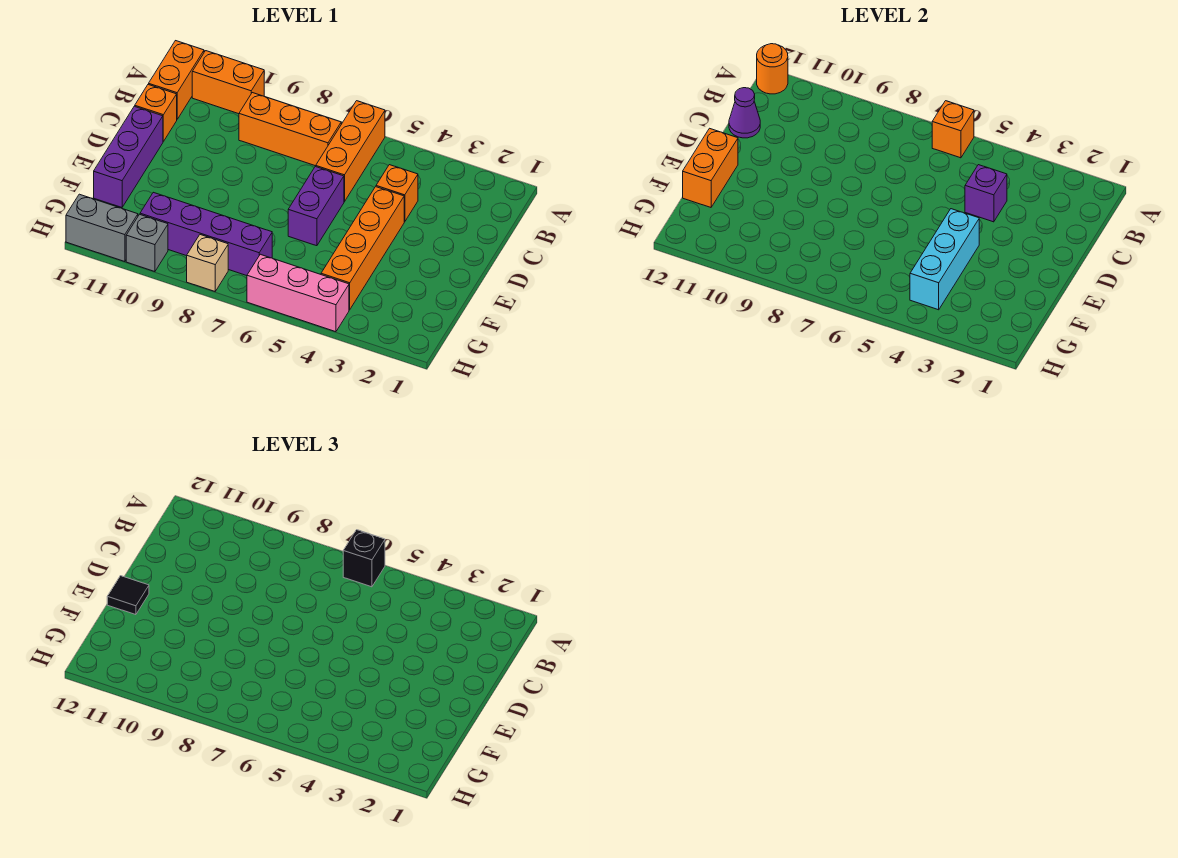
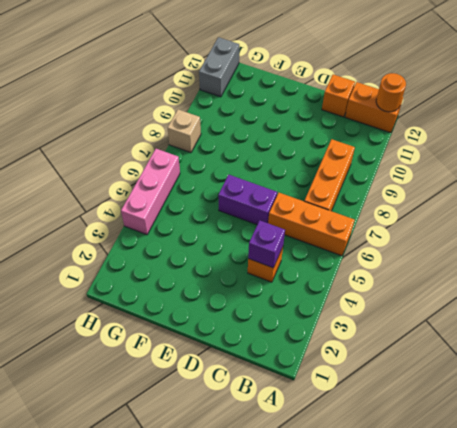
none -> orange 1x2 brick [192,51,264,114]
none -> orange 1x4 brick [321,187,404,310]
none -> purple 1x3 brick [94,106,163,207]

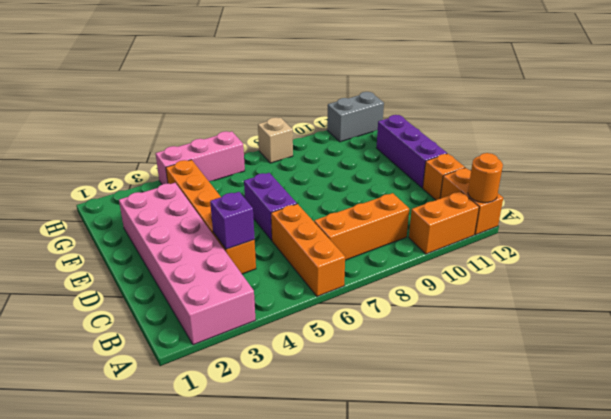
pink 2x6 brick [119,183,256,345] -> none
none -> purple 1x4 brick [140,192,272,276]
none -> grey 1x1 brick [126,214,168,272]
none -> orange 1x1 brick [932,101,974,158]

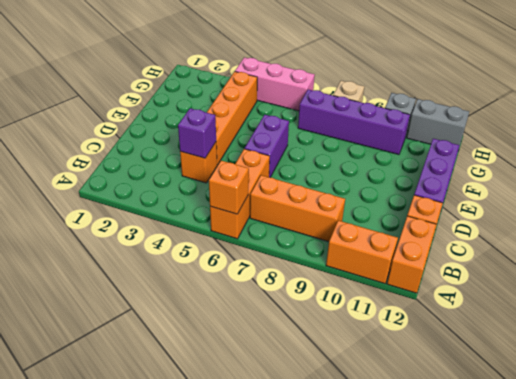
none -> orange 1x1 round brick [757,44,788,94]
none -> purple 1x1 cone [729,88,760,138]
none -> cyan 1x3 brick [910,209,979,310]

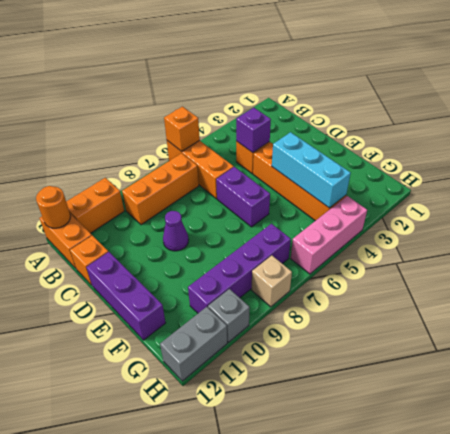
purple 1x1 cone [163,211,189,251] -> purple 1x1 cone moved to [729,88,760,138]
none -> orange 1x2 brick [683,128,738,207]
none -> black 1x1 brick [343,530,385,587]
none -> black 1x1 tile [107,576,149,615]

